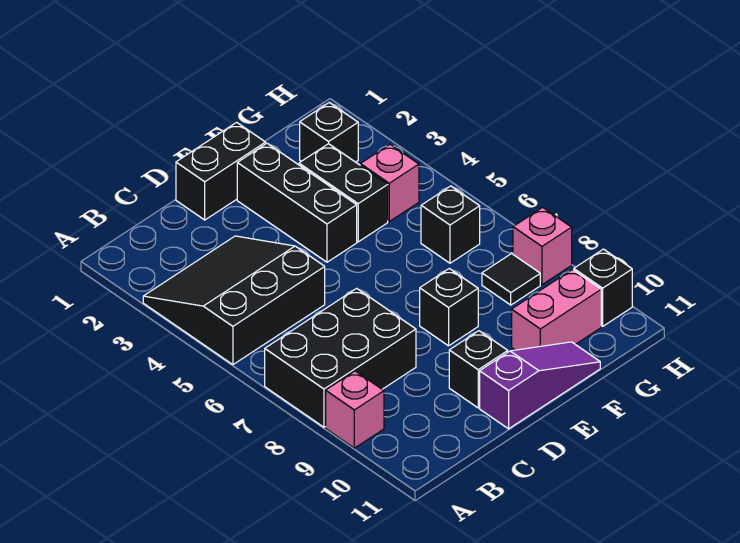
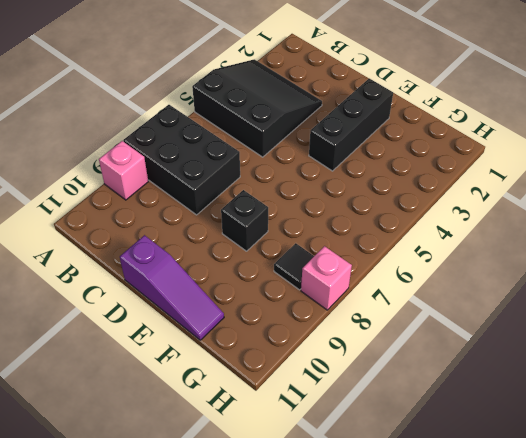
none -> black 1x2 brick [176,122,266,220]
none -> black 1x1 brick [449,331,508,408]
none -> black 1x2 brick [299,144,388,242]

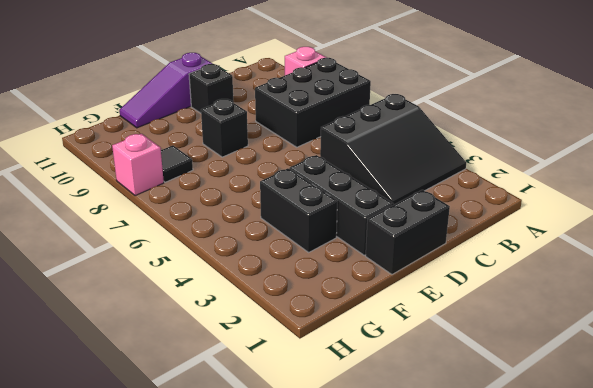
none -> pink 1x2 brick [512,270,601,350]
none -> black 1x1 brick [300,103,358,162]
none -> pink 1x1 brick [360,144,419,221]

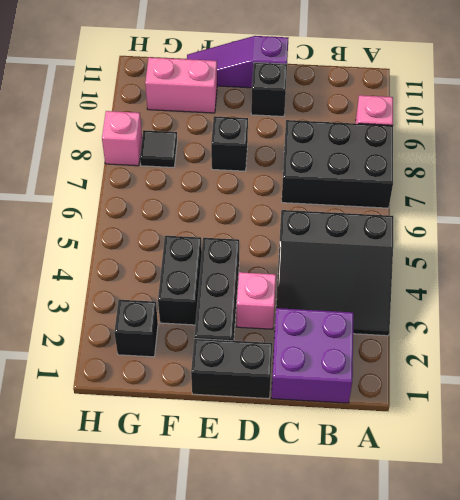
purple 2x2 brick [271,308,354,403] -> none
pink 1x1 brick [237,272,276,329] -> pink 1x1 brick moved to [360,144,419,221]
none -> black 1x1 brick [421,186,480,263]
none -> black 1x1 brick [574,249,632,326]

